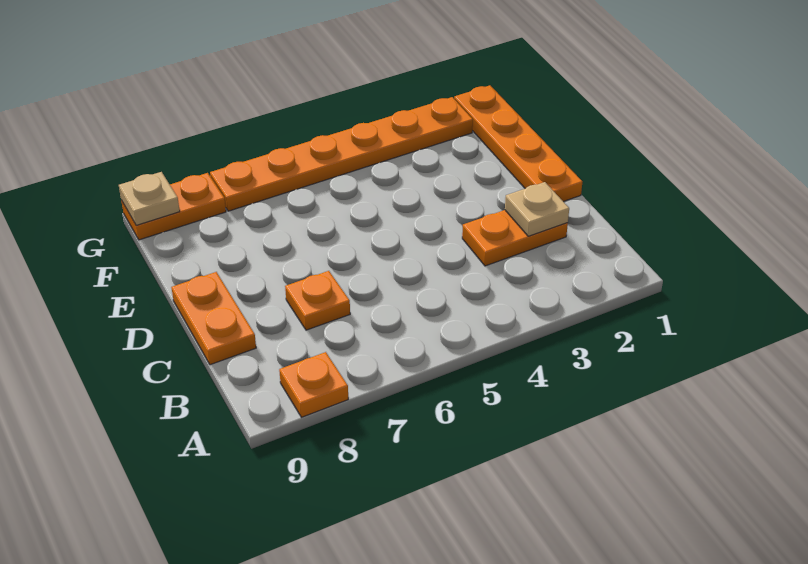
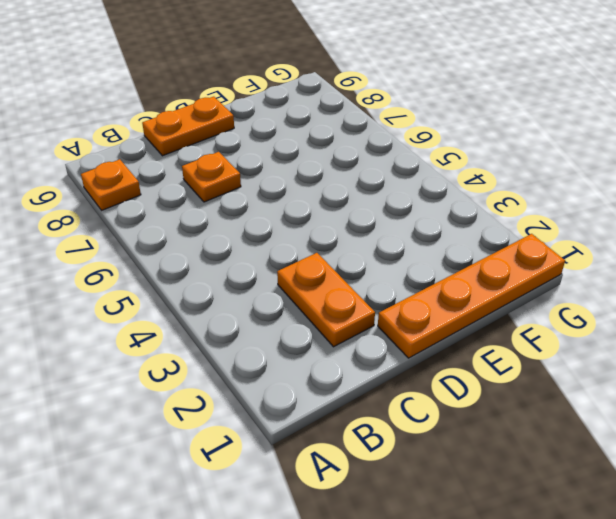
none -> orange 1x6 plate [210,97,473,211]
none -> orange 1x2 plate [121,173,226,240]

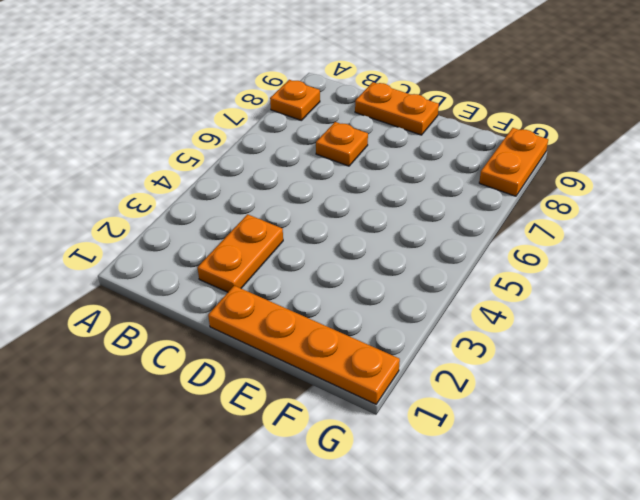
none -> orange 1x6 plate [210,97,473,211]
none -> tan 1x1 plate [505,182,569,236]

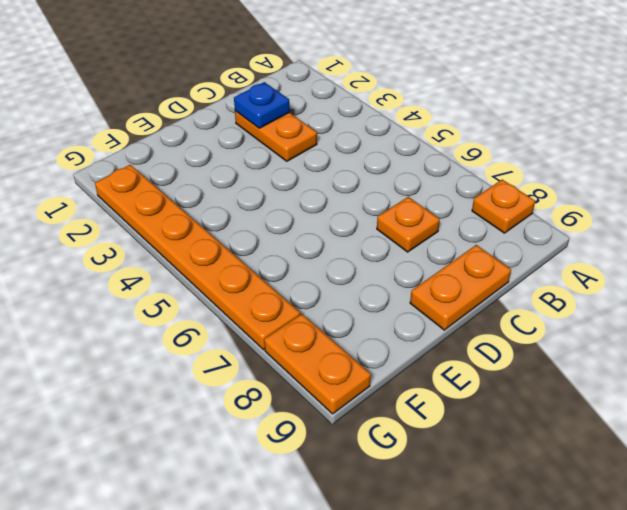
blue 1x1 plate [234,82,290,128] -> tan 1x1 plate [505,182,569,236]
none -> orange 1x4 plate [454,85,582,202]
none -> tan 1x1 plate [119,172,180,225]

